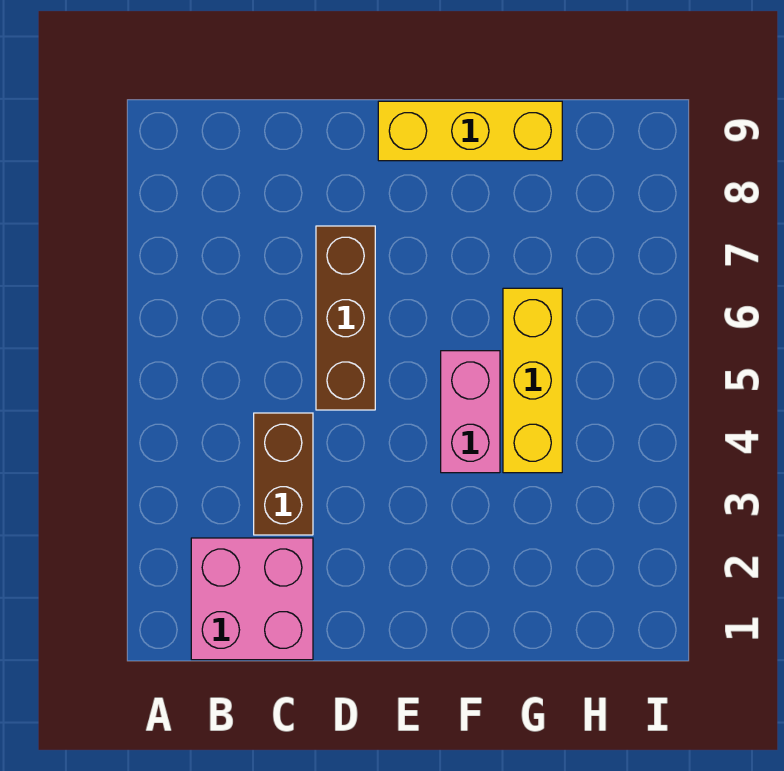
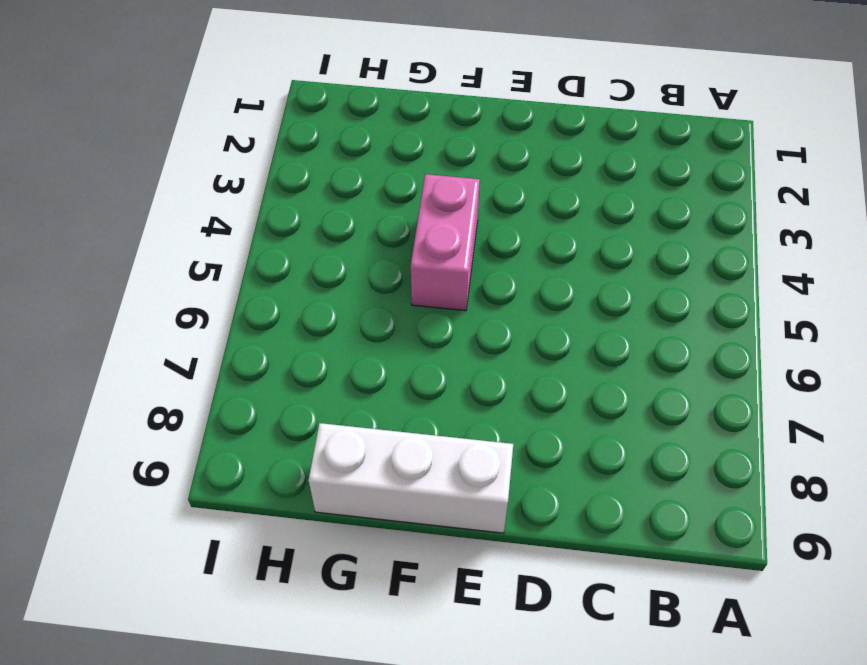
white 1x3 brick [309,423,513,533] -> yellow 1x3 brick [378,101,562,161]
none -> pink 2x2 brick [191,538,313,660]
none -> brown 1x2 brick [254,413,313,535]

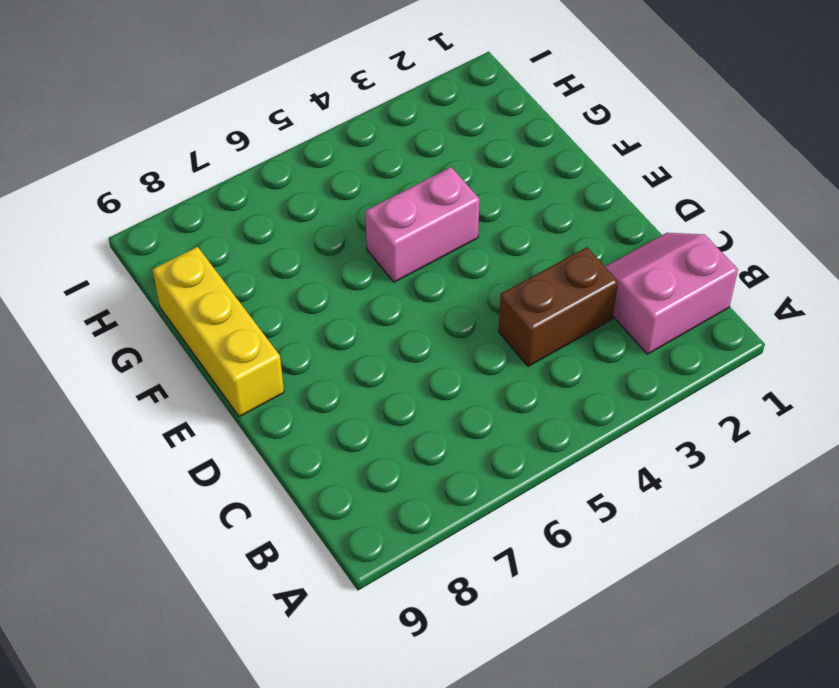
pink 2x2 slope [605,233,738,354] -> pink 2x2 brick [191,538,313,660]
none -> brown 1x3 brick [316,226,375,410]
none -> yellow 1x3 brick [503,288,562,473]

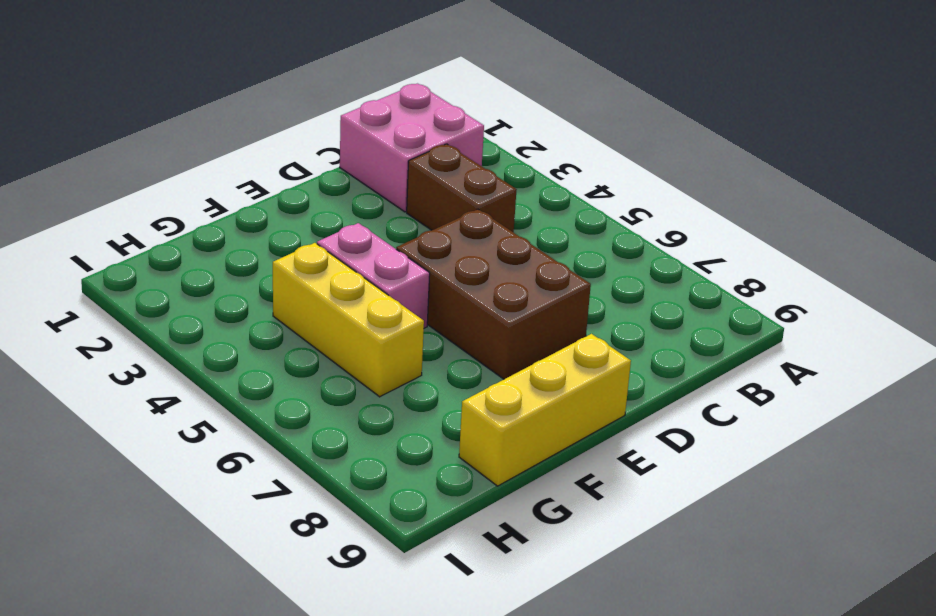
brown 2x3 brick [396,209,591,379] -> brown 1x3 brick [316,226,375,410]

